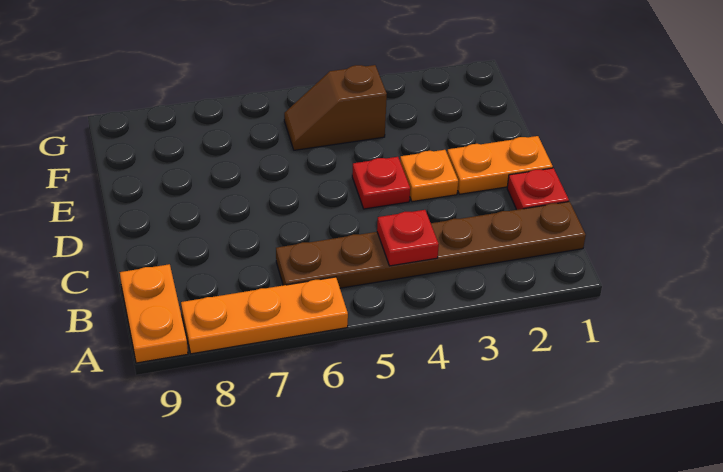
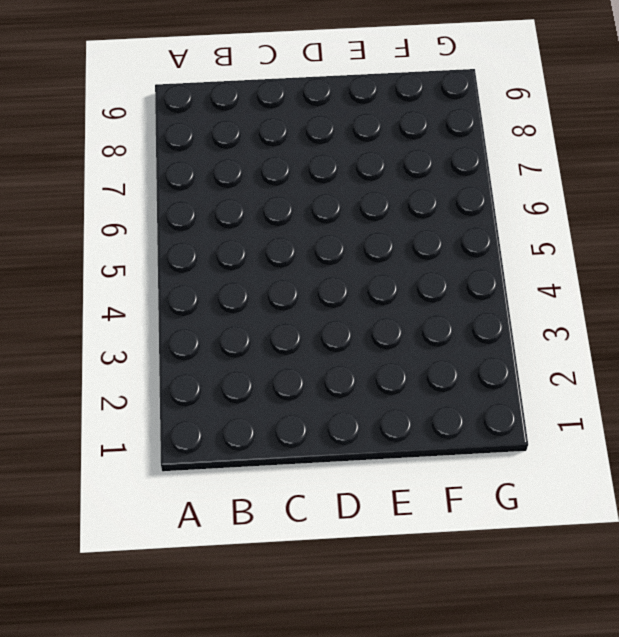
none -> orange 1x3 plate [181,277,348,354]
none -> orange 1x2 plate [120,264,188,363]

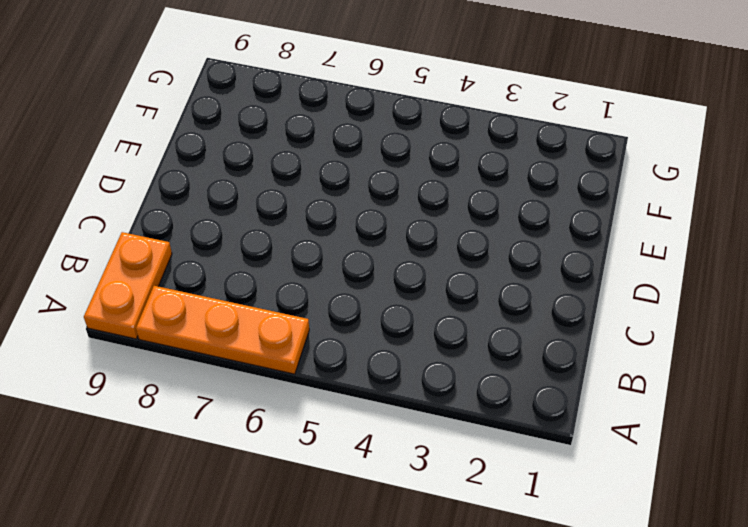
none -> brown 1x6 plate [276,202,586,288]
none -> red 1x1 plate [507,168,569,210]

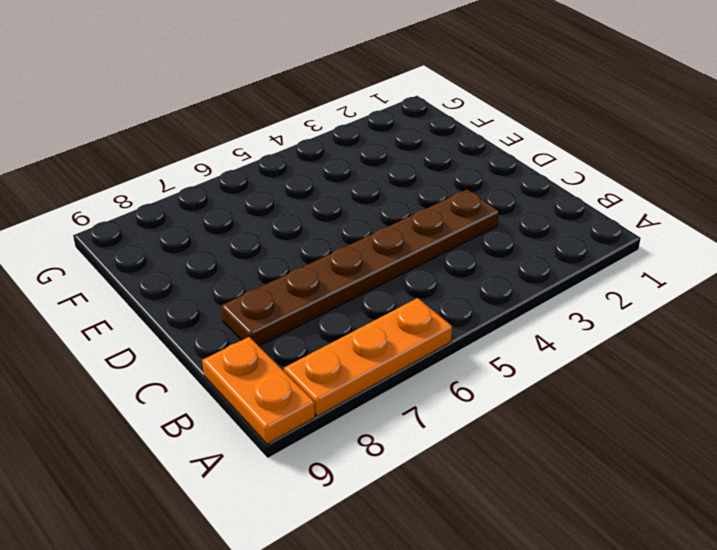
brown 1x6 plate [221,189,499,346] -> brown 1x6 plate moved to [276,202,586,288]
none -> red 1x1 plate [507,168,569,210]
none -> orange 1x2 plate [447,136,553,194]

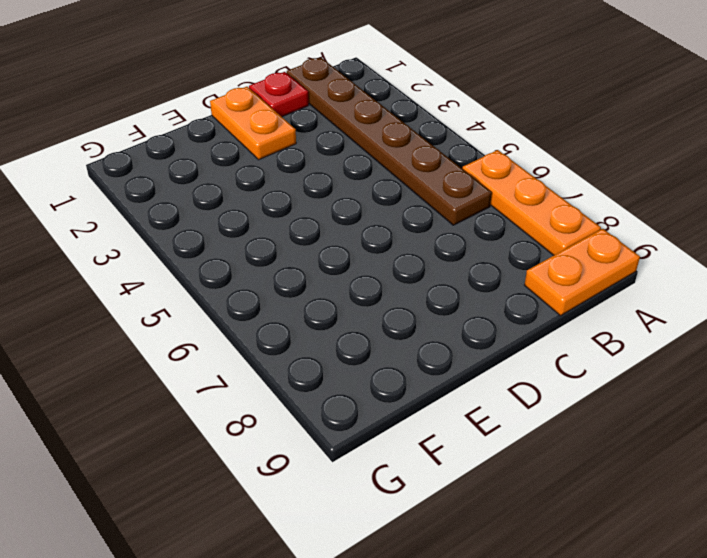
none -> orange 1x1 plate [400,150,458,202]
none -> red 1x1 plate [352,157,410,209]

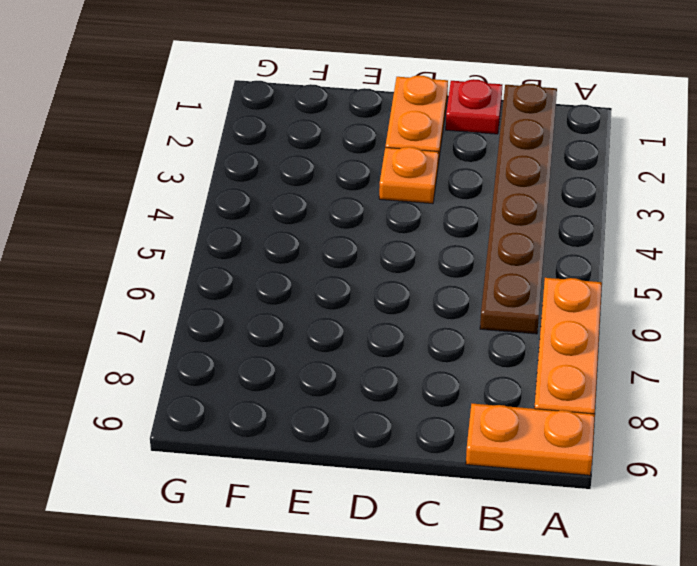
none -> red 1x1 plate [352,157,410,209]
none -> brown 1x2 slope [284,65,387,150]

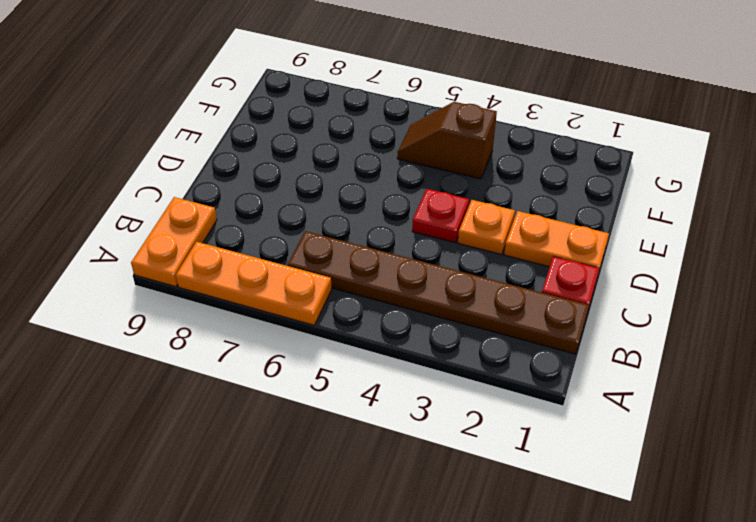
none -> red 1x1 plate [377,210,439,266]

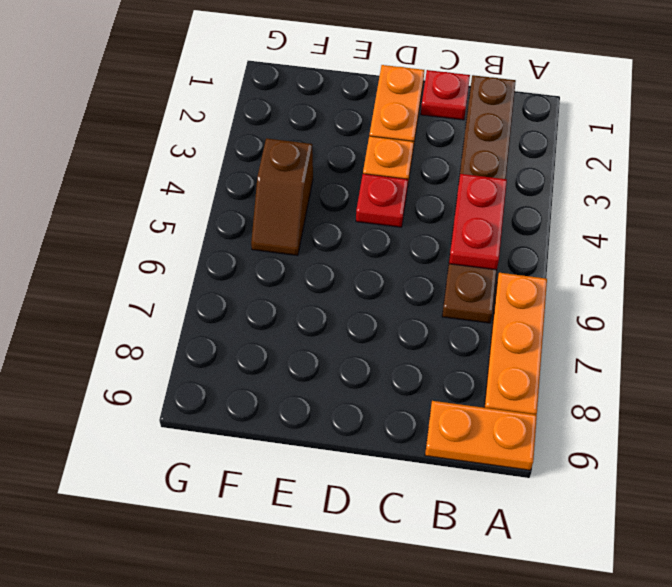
red 1x2 plate [449,174,507,270] -> red 1x1 plate [377,210,439,266]

